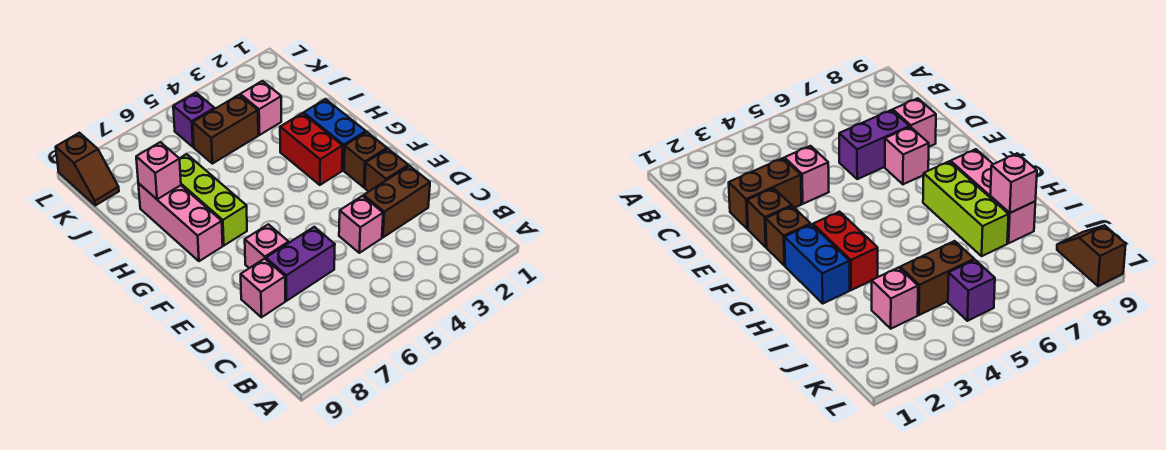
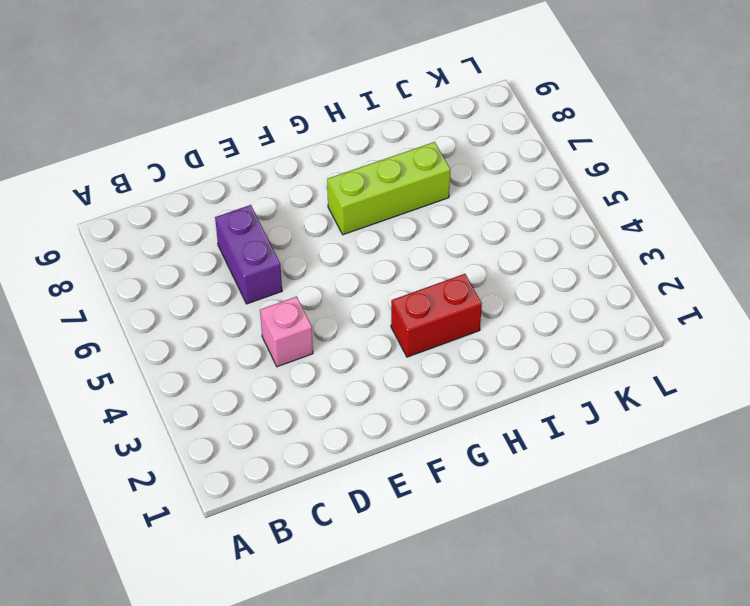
none -> brown 1x2 brick [364,166,430,237]
none -> pink 1x1 brick [241,259,285,317]
none -> brown 1x1 brick [365,149,408,191]

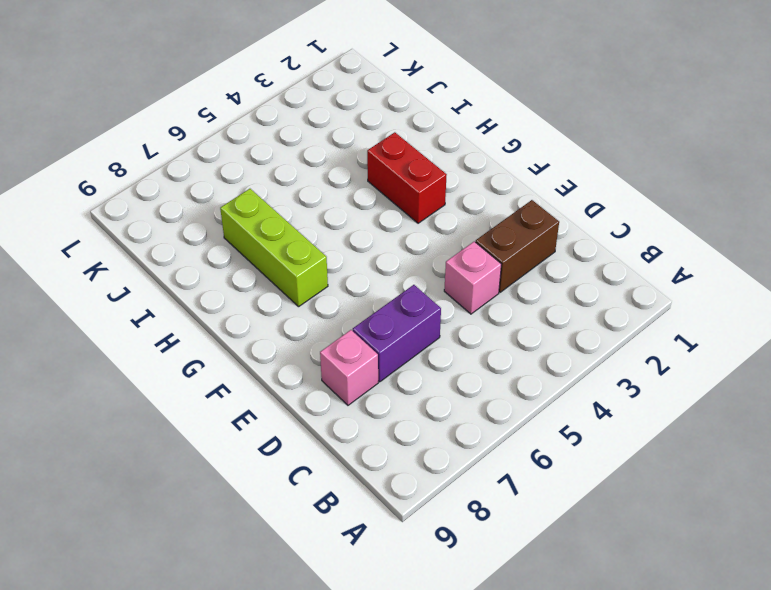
none -> brown 1x1 brick [365,149,408,191]
none -> pink 1x1 brick [245,224,289,268]
none -> brown 1x1 brick [344,132,387,187]

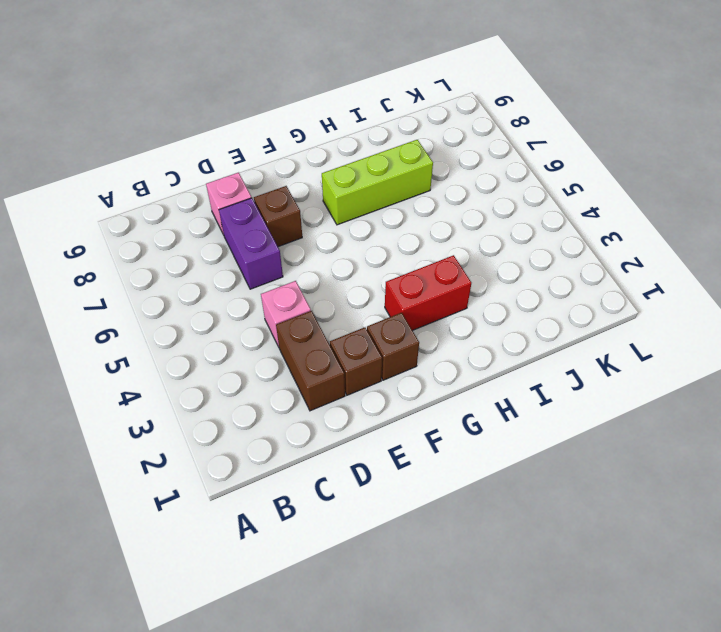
brown 1x1 brick [254,186,302,247] -> pink 1x1 brick [245,224,289,268]
none -> blue 1x2 brick [304,99,366,170]
none -> pink 1x3 brick [138,183,223,261]
none -> pink 1x1 brick [240,81,281,135]

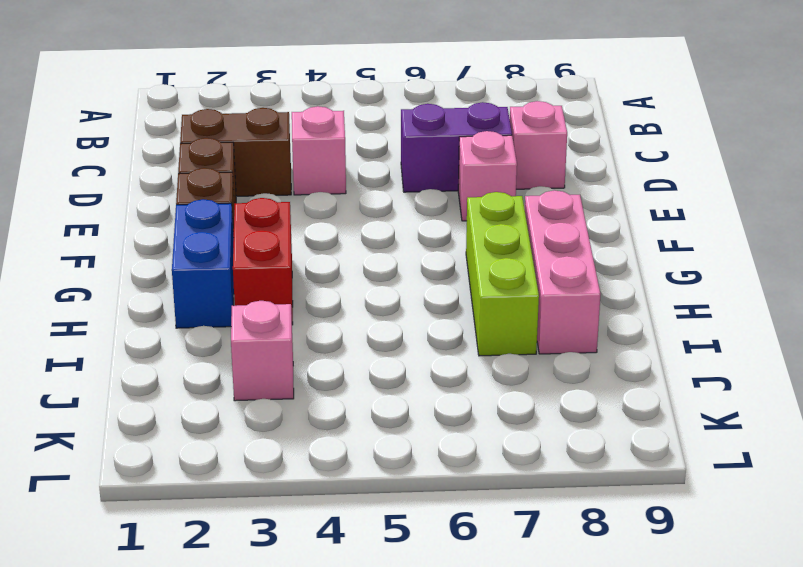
none -> brown 1x2 brick [193,95,258,164]
none -> purple 1x1 brick [173,93,215,147]
none -> brown 1x2 slope [56,133,119,205]

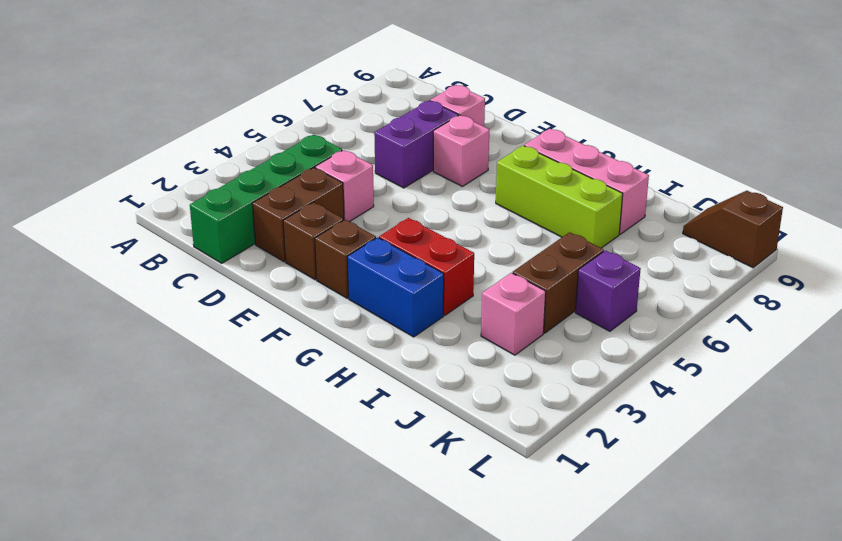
green 1x4 brick [190,135,342,263] -> none
none -> pink 1x1 brick [136,142,181,199]

